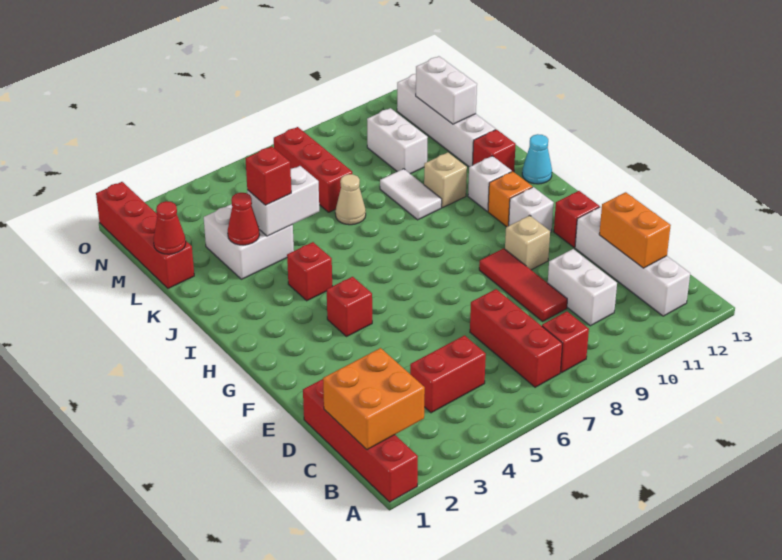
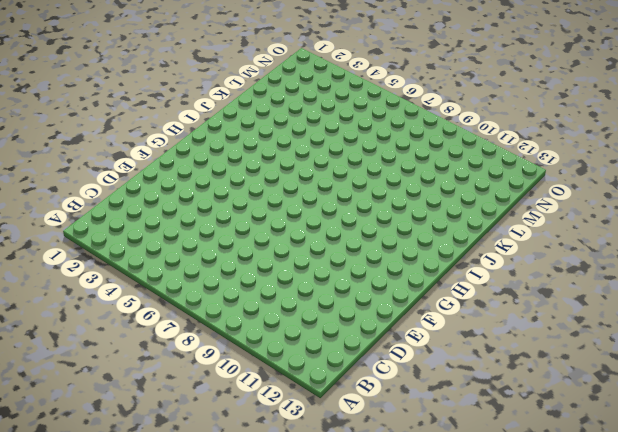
none -> red 1x4 brick [303,379,418,502]
none -> red 1x3 brick [470,289,563,387]
none -> red 1x1 brick [542,311,589,373]
none -> white 1x4 brick [575,207,690,316]

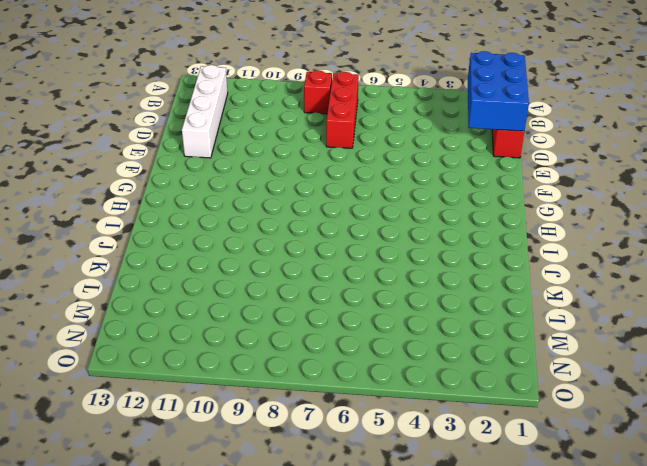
blue 2x3 brick [468,51,529,131] -> orange 2x2 brick [323,348,425,450]
none -> red 1x2 brick [410,335,486,413]
none -> white 1x2 brick [548,249,617,326]
none -> red 1x3 tile [479,248,567,321]
none -> tan 1x1 brick [505,216,550,270]

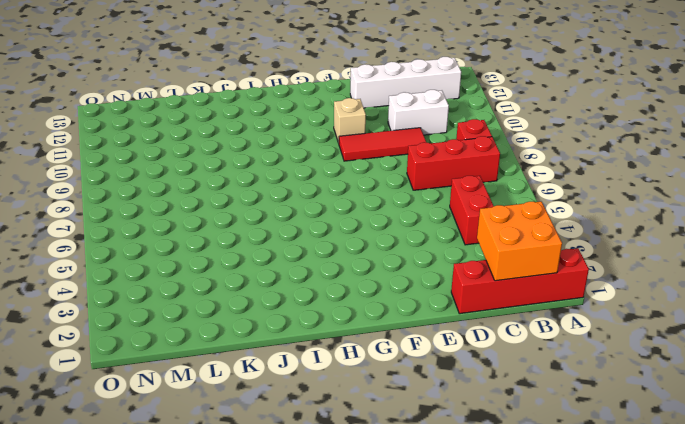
none -> red 1x1 brick [554,191,600,247]
none -> red 1x1 brick [327,277,372,337]
none -> white 1x1 brick [509,187,554,232]
none -> orange 1x1 brick [488,171,532,227]

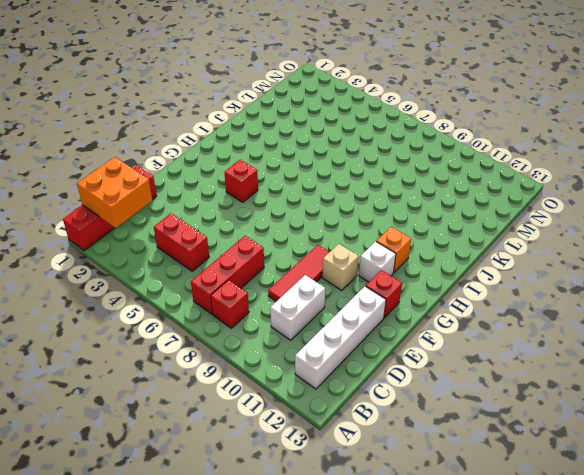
none -> red 1x1 brick [287,242,332,301]
none -> white 1x1 brick [468,156,512,211]
none -> cyan 1x1 cone [522,134,552,184]
none -> white 1x2 tile [380,169,442,220]

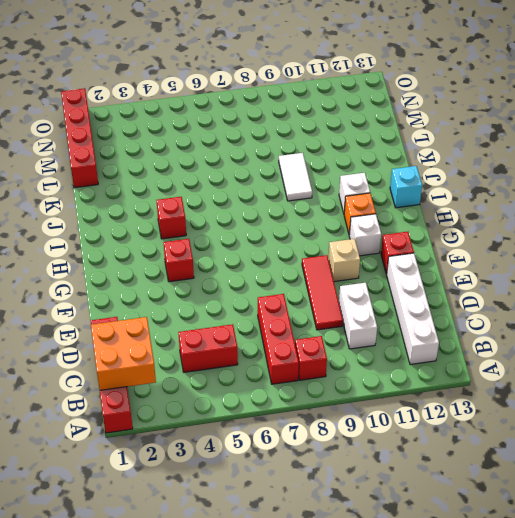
cyan 1x1 brick [390,166,422,208] -> cyan 1x1 cone [522,134,552,184]
none -> tan 1x1 brick [424,153,467,208]
none -> red 1x1 brick [473,130,516,172]
none -> white 2x2 brick [204,204,294,279]
none -> tan 1x1 cone [335,174,366,225]

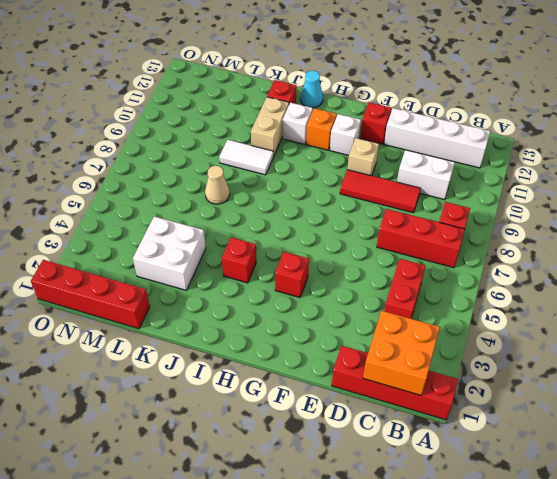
tan 1x2 brick [251,97,289,156] -> tan 1x1 brick [424,153,467,208]
none -> white 1x4 brick [397,74,496,167]
none -> red 1x3 brick [274,127,352,212]
none -> white 1x2 brick [367,108,428,174]
none -> orange 1x2 brick [599,192,671,268]

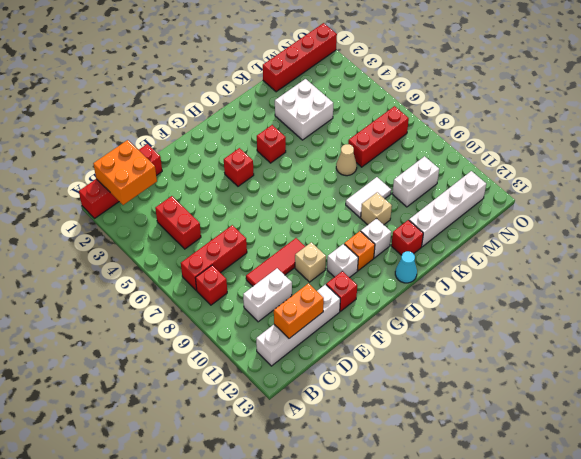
none -> red 1x1 cone [228,193,259,245]
none -> white 1x2 brick [247,166,319,236]
none -> red 1x1 cone [153,201,186,254]
none -> white 1x2 brick [416,56,477,124]

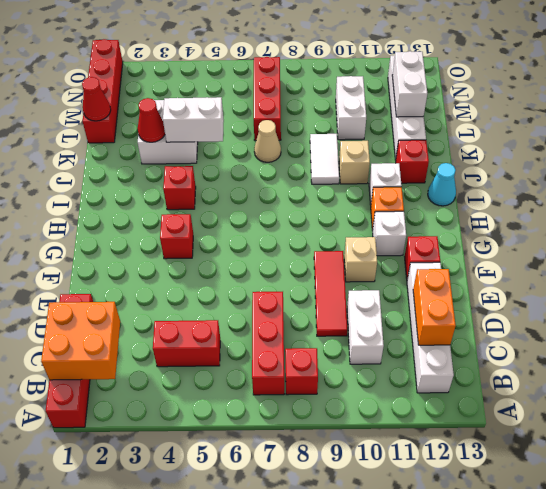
none -> red 1x1 brick [245,146,291,205]

